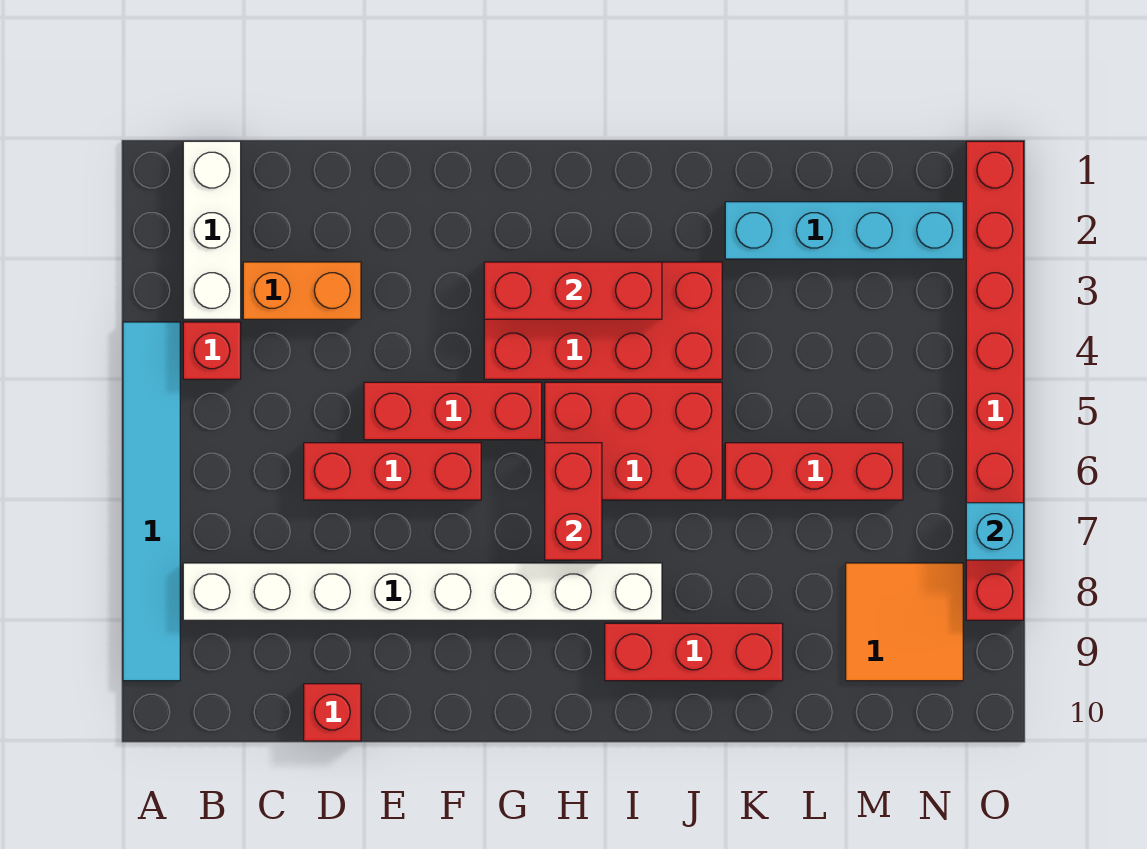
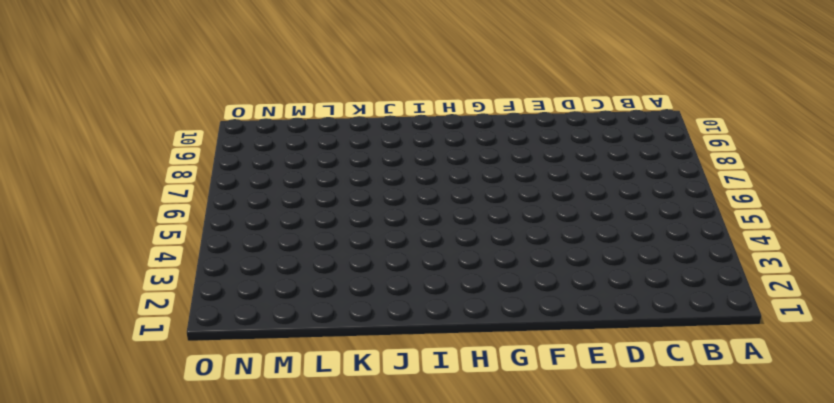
none -> cyan 1x6 tile [123,322,180,681]
none -> white 1x3 brick [183,141,241,319]
none -> red 1x1 brick [183,322,241,379]

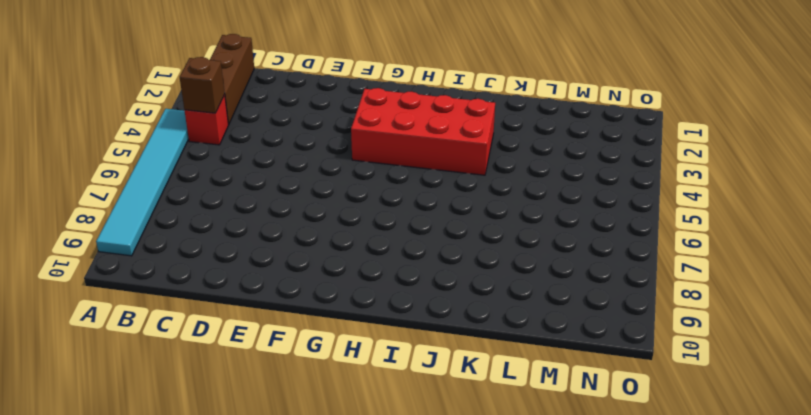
brown 1x3 brick [210,34,254,125] -> white 1x3 brick [183,141,241,319]
brown 1x1 brick [180,57,225,113] -> none
none -> white 1x8 brick [183,563,662,620]
none -> orange 1x2 brick [243,262,361,319]
none -> red 1x3 brick [304,443,481,500]

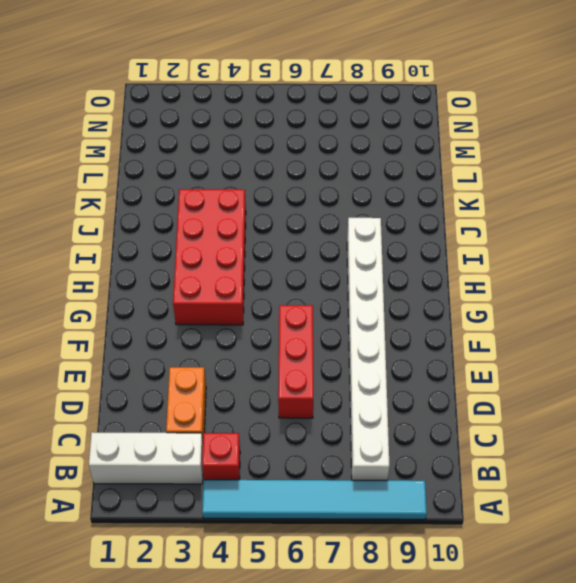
none -> red 1x1 brick [304,684,361,741]
none -> red 1x3 brick [364,382,542,440]
none -> red 2x3 brick [545,382,722,500]

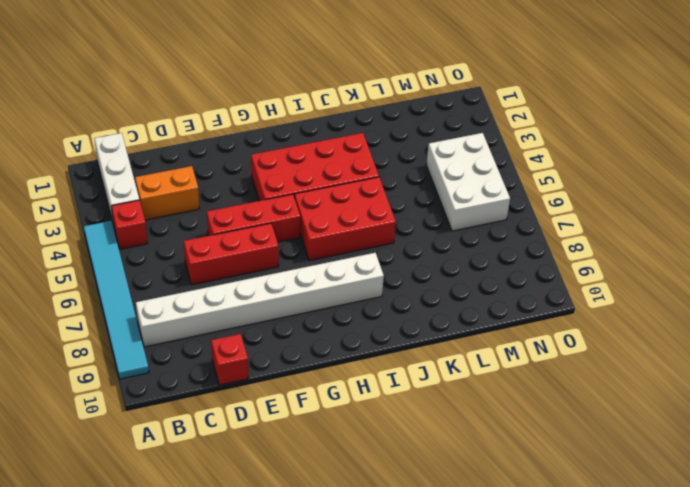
white 2x3 brick [426,133,510,231] -> red 1x3 brick [725,443,903,500]
none -> red 1x3 brick [605,623,783,681]
none -> cyan 1x4 brick [725,202,963,259]
none -> orange 2x2 tile [846,563,963,681]

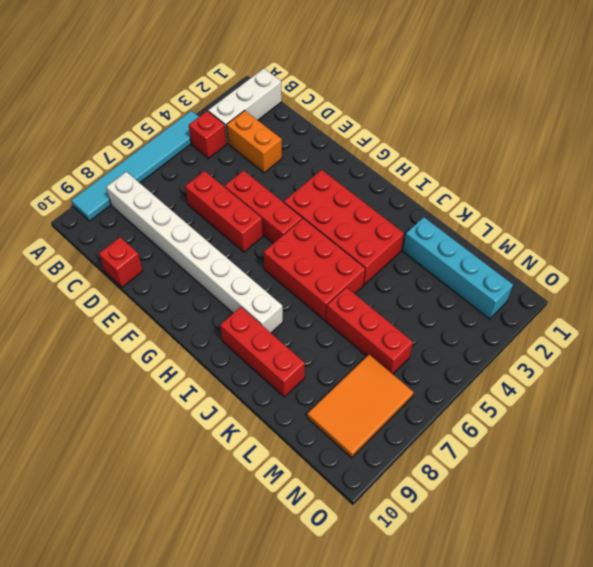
orange 2x3 tile [307,355,414,458] -> orange 2x2 tile [846,563,963,681]
none -> red 1x8 brick [966,141,1024,620]
none -> red 1x3 brick [484,262,662,319]
none -> red 1x2 brick [545,443,602,560]

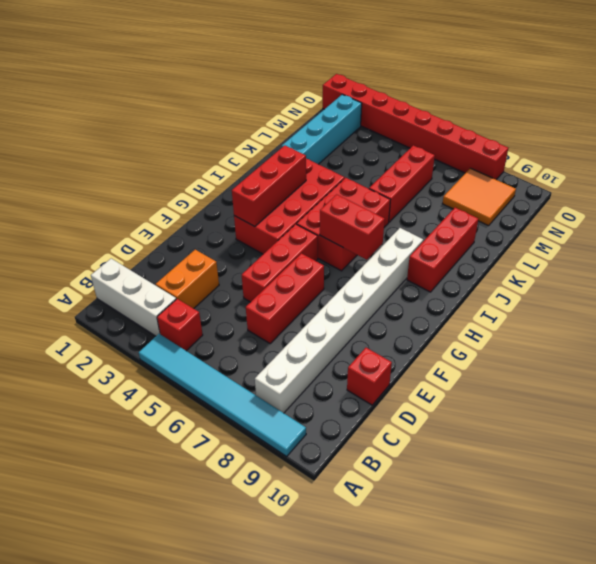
none -> cyan 1x1 brick [966,503,1024,560]

